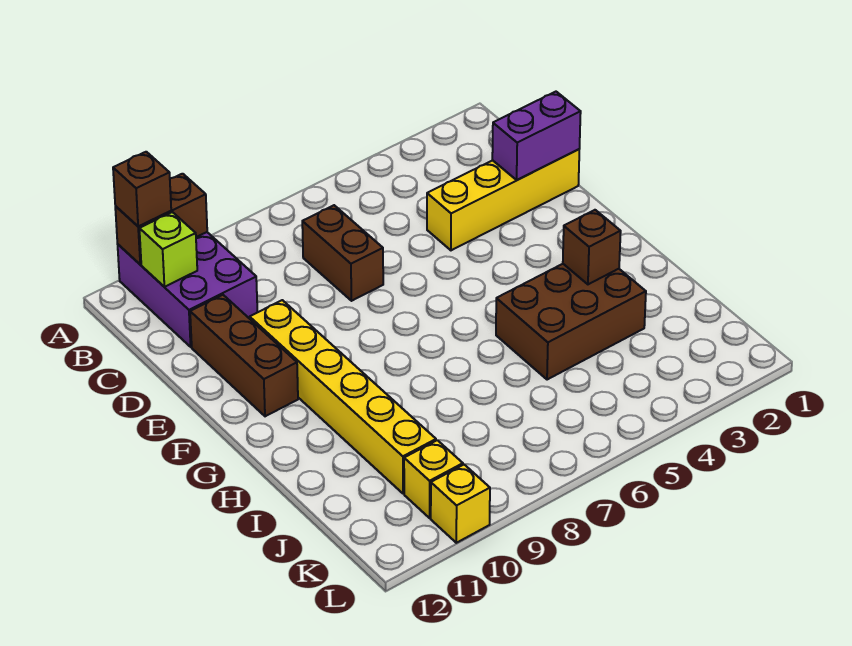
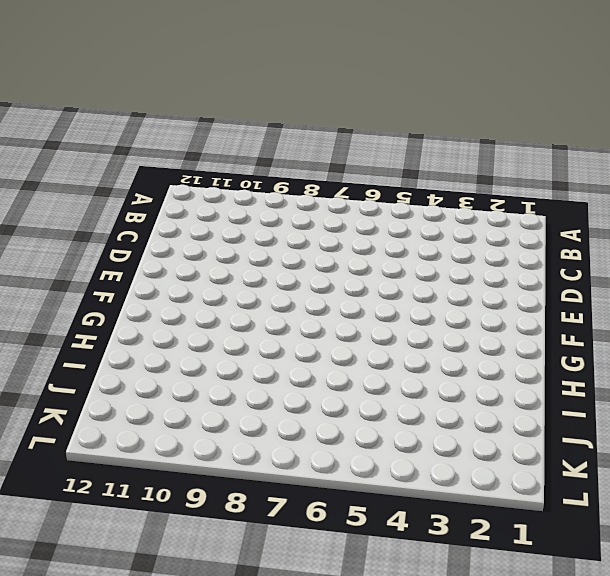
none -> purple 2x3 brick [118,232,257,347]
none -> brown 1x2 brick [302,205,383,301]
none -> yellow 1x4 brick [427,149,579,250]

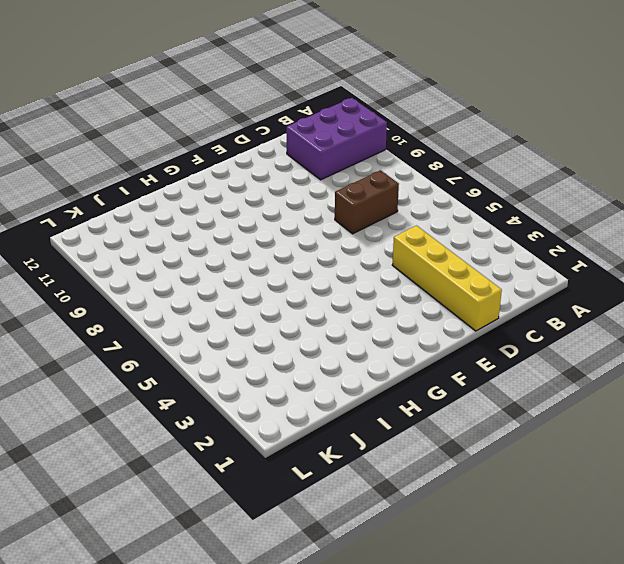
none -> brown 1x3 brick [190,295,298,416]
none -> yellow 1x6 brick [250,300,436,494]
none -> brown 2x3 brick [496,264,646,380]

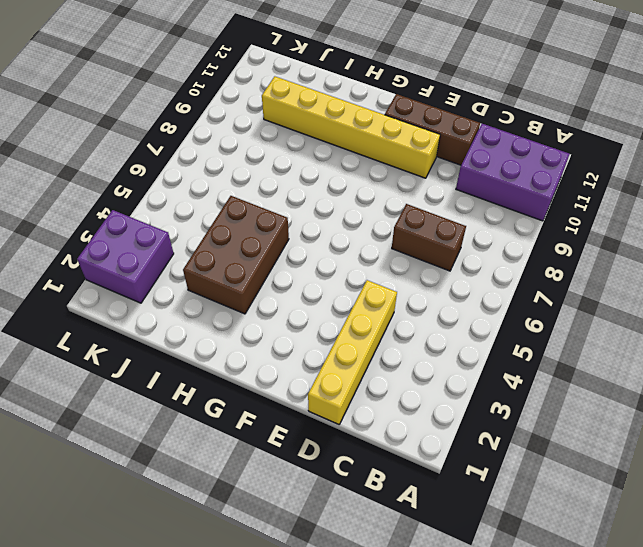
purple 2x2 brick [77,210,174,303] -> none
none -> yellow 1x1 brick [404,440,463,518]
none -> yellow 1x1 brick [431,465,490,543]
none -> brown 1x2 brick [115,174,207,264]

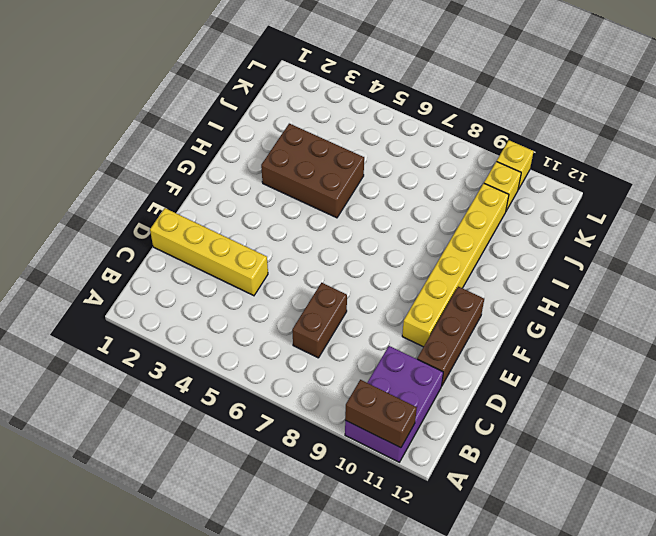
none -> lime 1x1 brick [139,212,197,287]
none -> purple 1x2 brick [492,92,581,180]
none -> brown 1x1 brick [563,210,621,284]

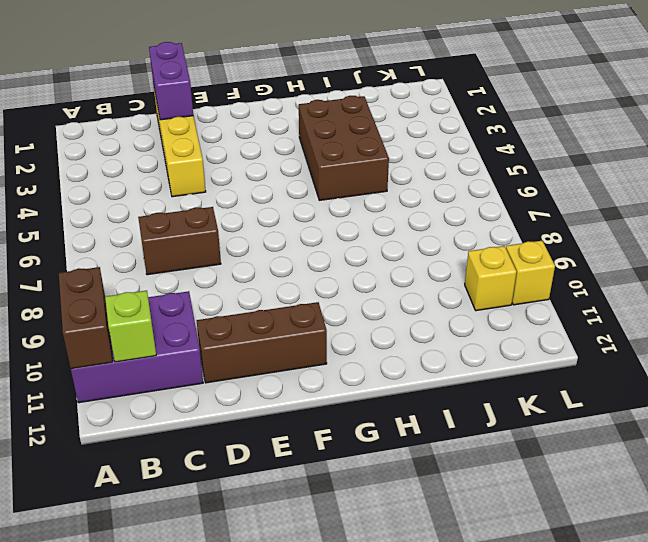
none -> yellow 1x6 brick [250,300,436,494]
none -> brown 1x1 brick [563,210,621,284]
none -> brown 1x1 brick [113,152,171,226]

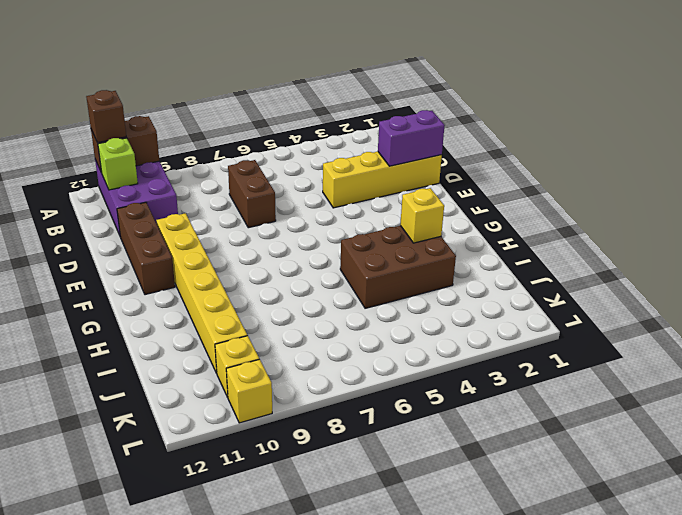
yellow 1x1 brick [400,188,444,243] -> brown 1x1 brick [563,210,621,284]

